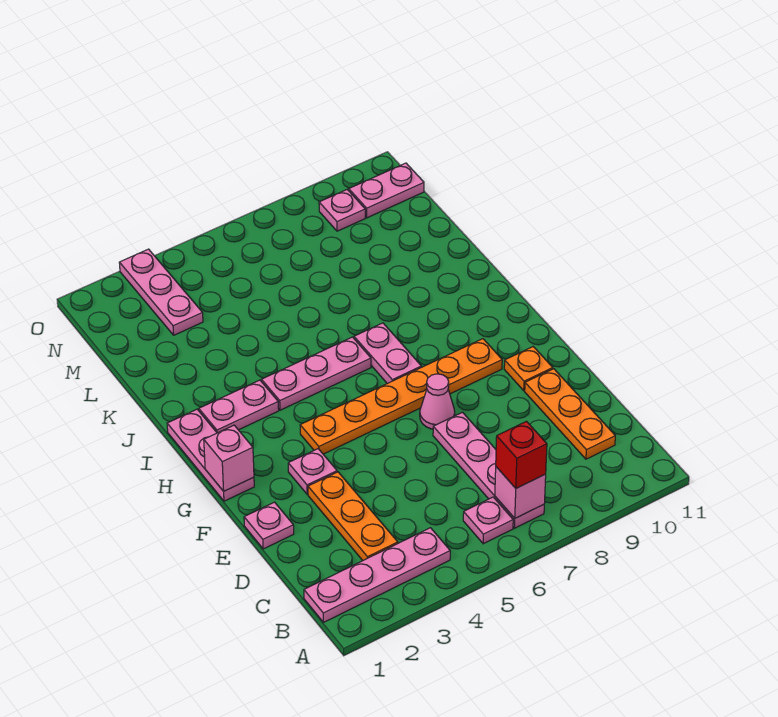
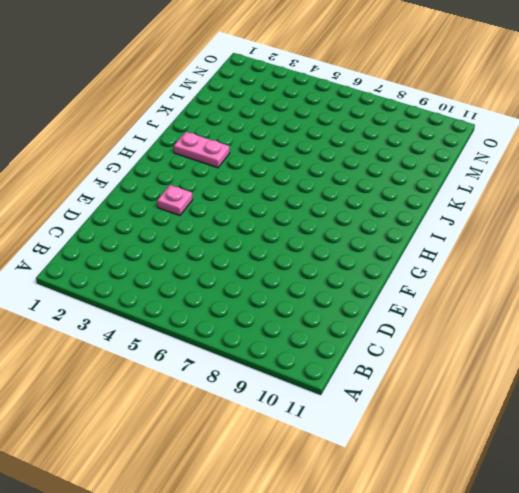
none -> pink 1x4 plate [304,528,450,622]
none -> pink 1x1 plate [463,497,513,544]
none -> pink 1x4 plate [433,412,544,528]

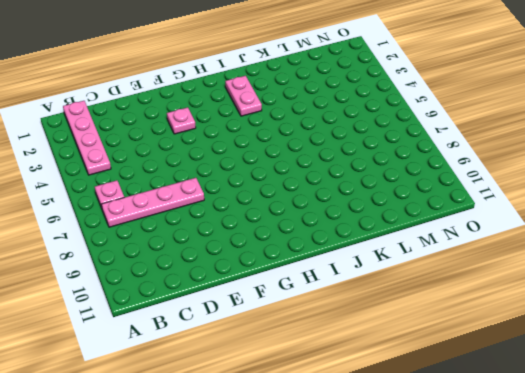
none -> orange 1x3 plate [308,472,398,560]
none -> orange 1x3 plate [525,369,615,459]
none -> pink 1x1 plate [244,502,294,549]

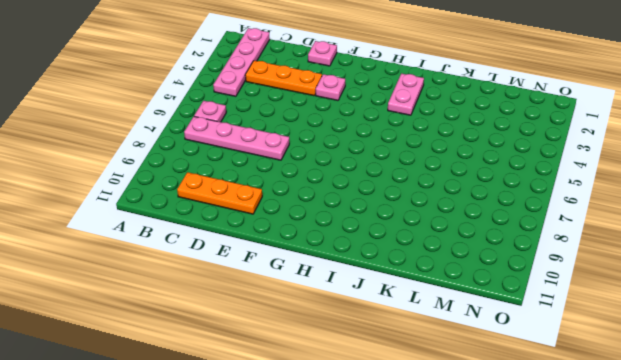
none -> pink 1x1 cone [420,374,455,429]
none -> orange 1x1 plate [504,347,553,391]
none -> pink 1x3 plate [167,409,254,501]

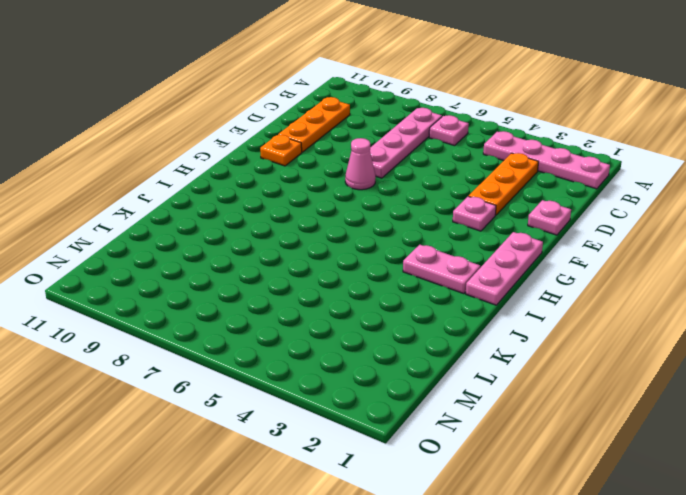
none -> orange 1x6 plate [300,339,502,454]
none -> pink 1x2 plate [354,323,421,384]
none -> pink 1x3 plate [262,337,371,410]

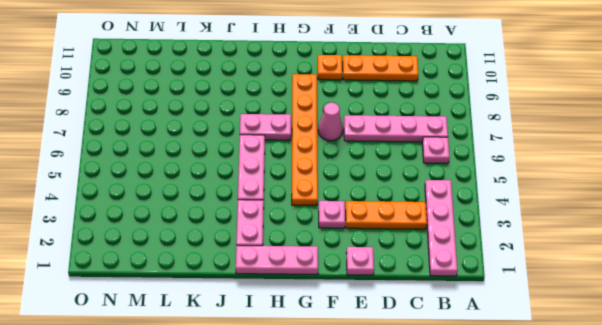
none -> pink 1x3 plate [119,249,203,335]
none -> pink 1x1 plate [319,190,365,231]
none -> pink 1x2 plate [349,163,424,218]

